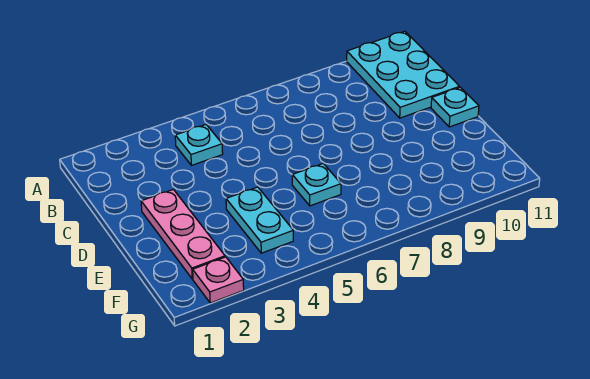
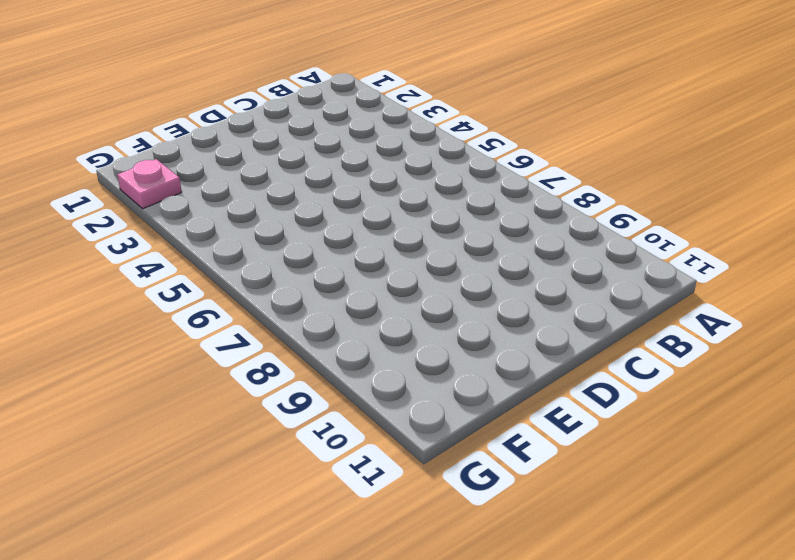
none -> cyan 2x3 plate [347,31,460,118]
none -> cyan 1x1 plate [175,125,223,165]

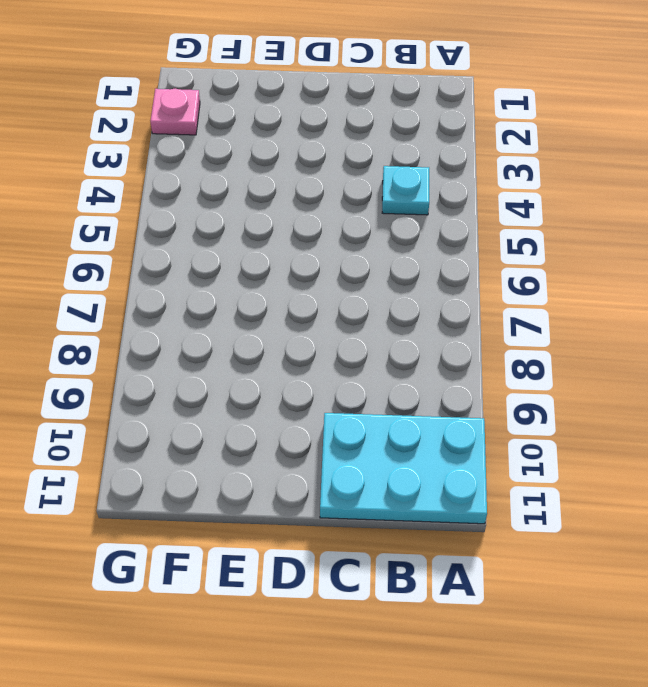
none -> pink 1x3 plate [141,189,225,279]
none -> cyan 1x1 plate [431,87,479,127]

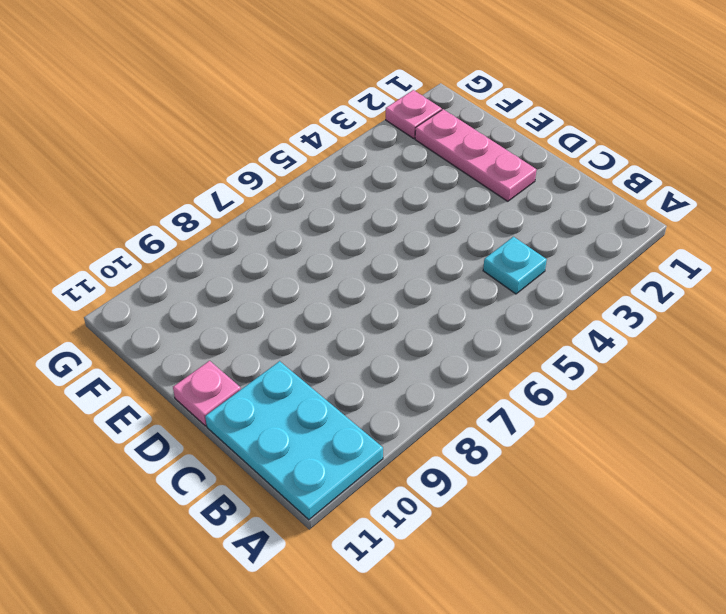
pink 1x1 plate [173,361,241,426] -> cyan 1x1 plate [431,87,479,127]
none -> cyan 1x2 plate [226,187,293,253]
none -> cyan 1x1 plate [292,164,341,206]

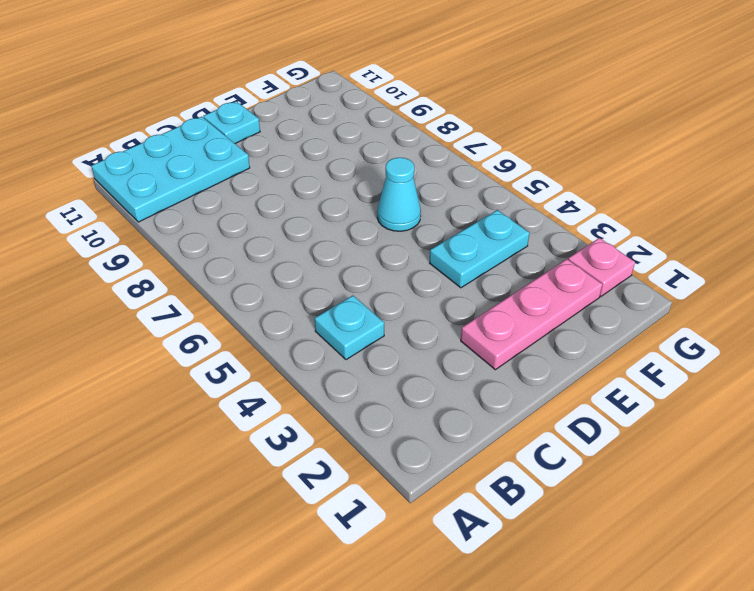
cyan 1x1 cone [377,158,421,231] -> cyan 1x1 plate [292,164,341,206]

